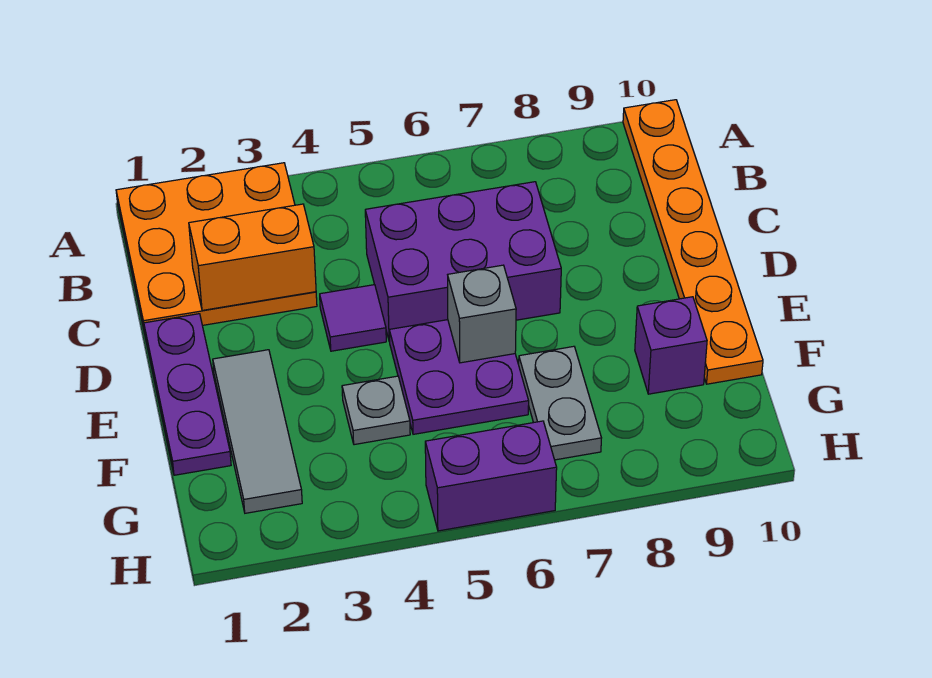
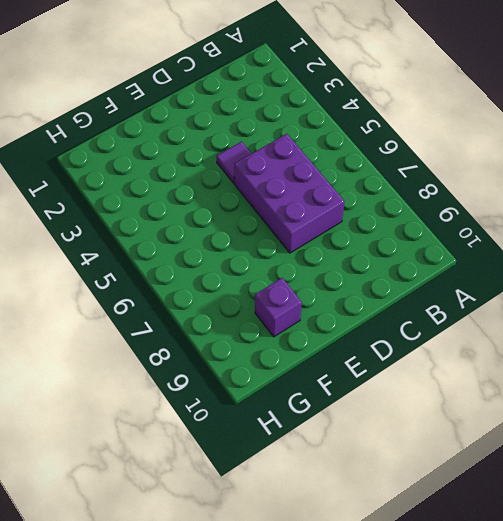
none -> orange 3x3 plate [116,163,317,333]
none -> orange 1x6 plate [623,100,763,384]
none -> purple 1x3 plate [144,314,231,475]

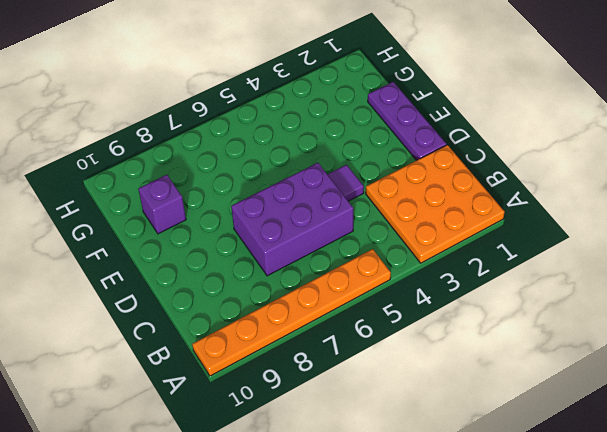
orange 1x6 plate [192,249,391,376] -> orange 1x6 plate turned to [623,100,763,384]
none -> grey 1x3 tile [213,350,302,513]
none -> purple 2x2 plate [389,320,529,434]
none -> grey 1x1 plate [342,376,410,445]

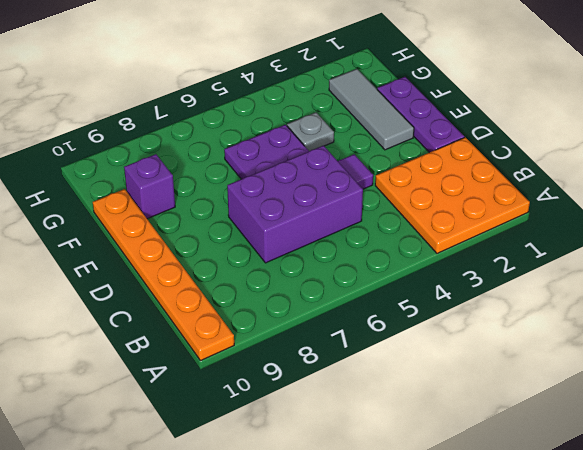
none -> grey 1x2 plate [519,346,601,460]
none -> purple 1x2 brick [425,421,557,531]
none -> orange 1x2 brick [189,204,316,310]

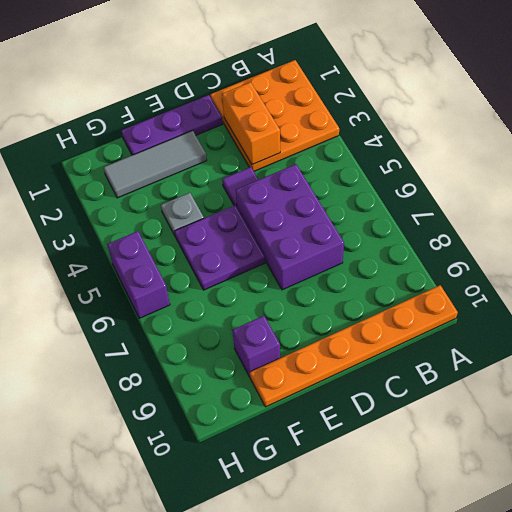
none -> grey 1x2 plate [519,346,601,460]
none -> grey 1x1 brick [448,265,516,363]

